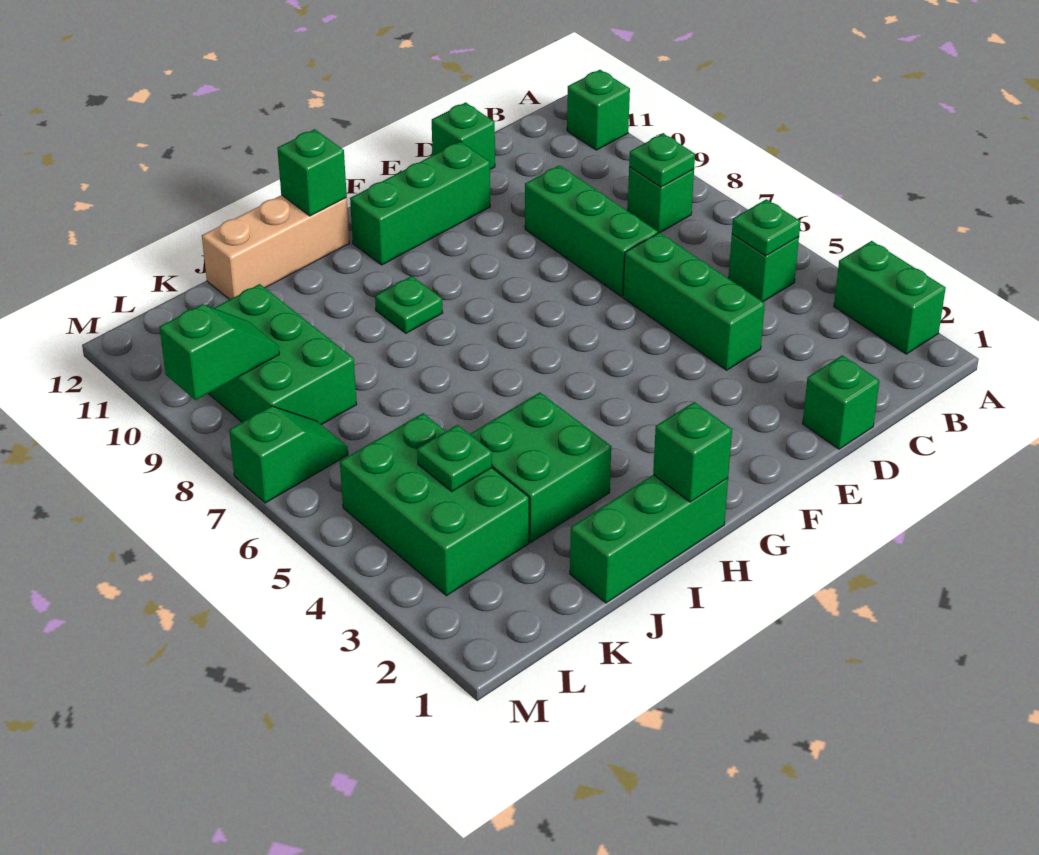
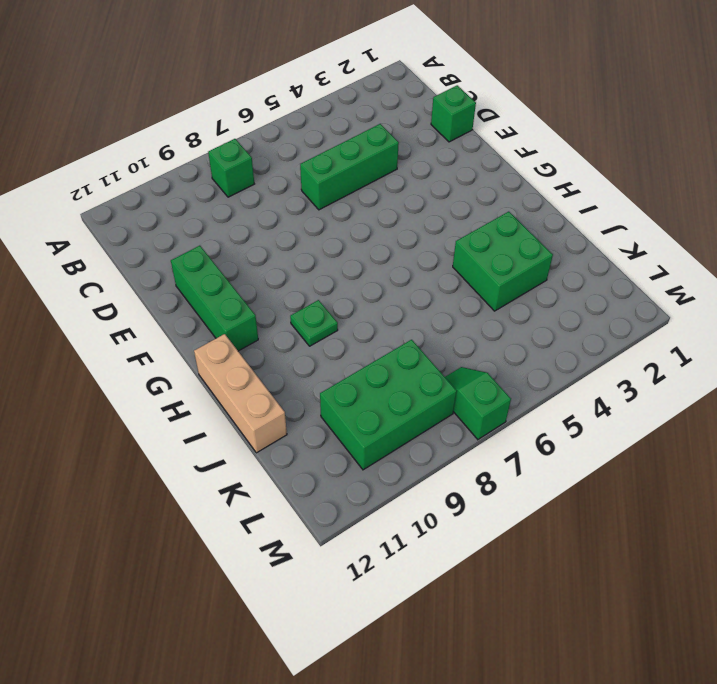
none -> green 1x2 brick [834,241,946,354]
none -> green 1x1 brick [567,70,630,150]
none -> green 1x1 brick [728,234,799,302]

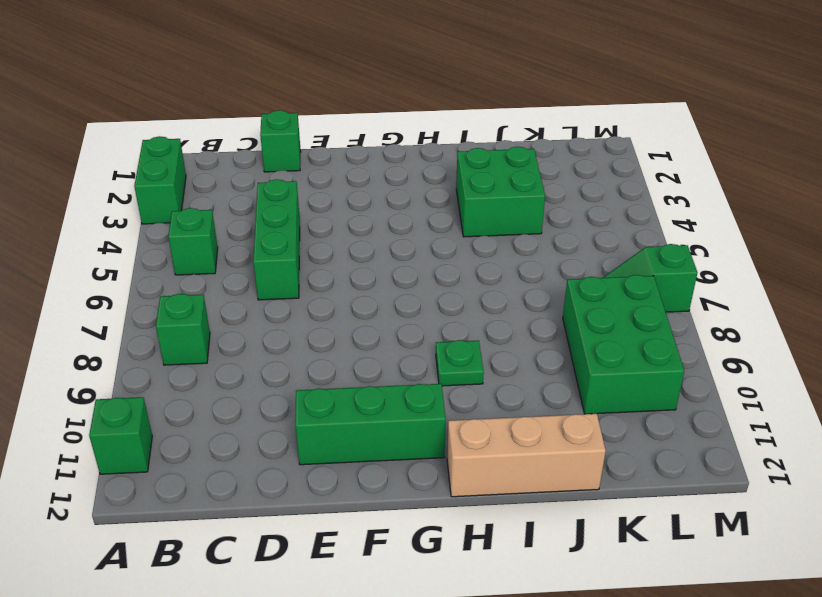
none -> green 1x3 brick [525,165,658,297]
none -> green 1x1 brick [432,102,495,169]
none -> green 1x3 brick [570,475,728,603]

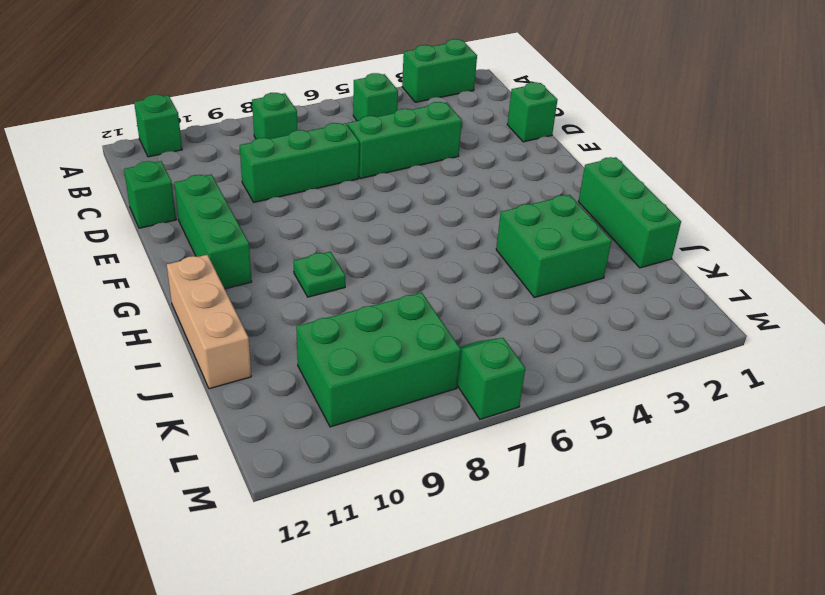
none -> green 2x3 brick [340,413,529,596]
none -> green 1x1 plate [732,199,801,256]
none -> green 1x1 plate [629,134,695,187]

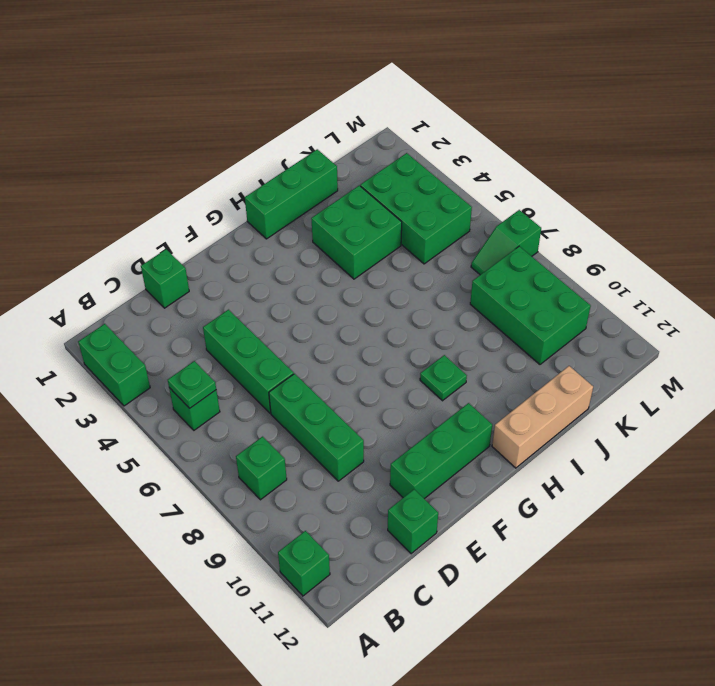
none -> green 1x1 plate [629,134,695,187]
none -> green 1x1 brick [653,402,732,502]
none -> green 1x1 brick [277,129,347,216]

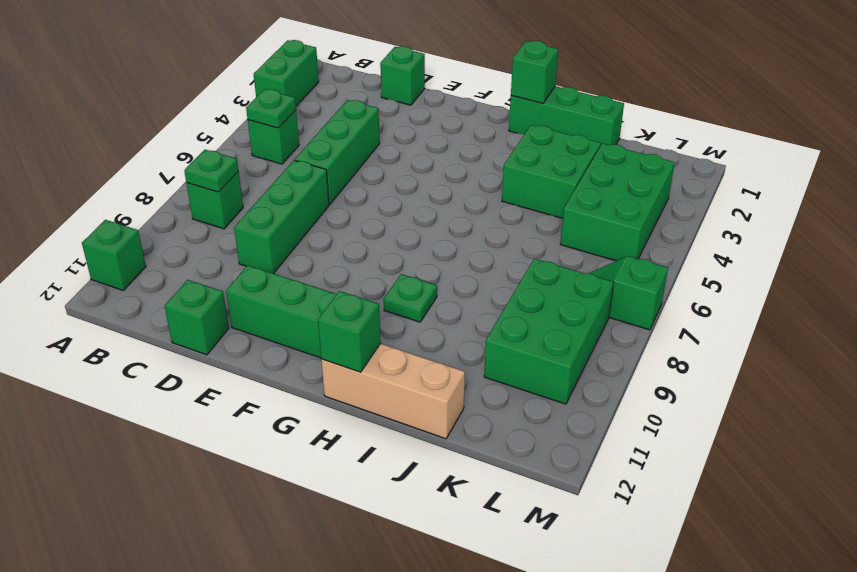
none -> green 1x1 plate [417,425,492,491]
none -> green 1x2 slope [159,304,279,400]

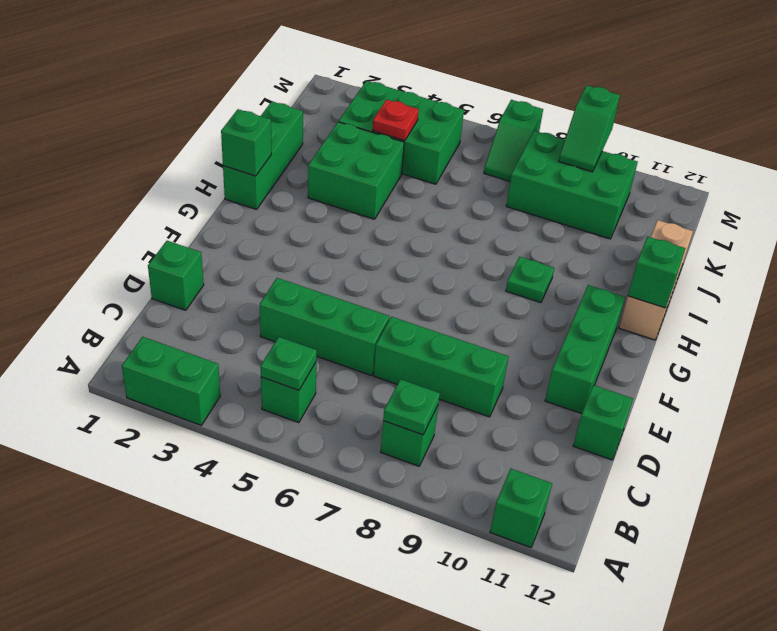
red 1x1 plate [372,100,419,141] -> green 1x1 plate [417,425,492,491]

